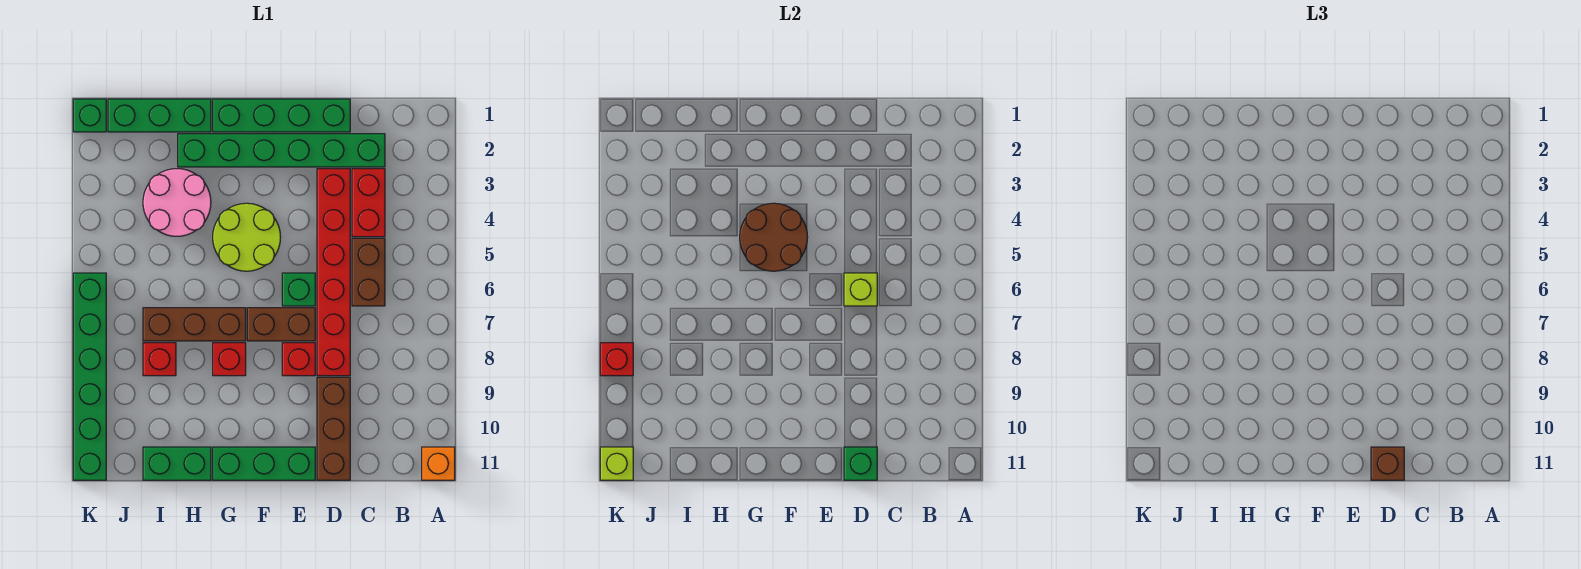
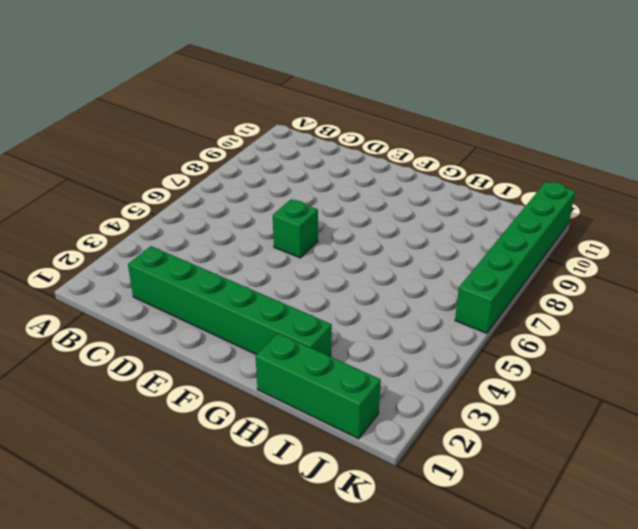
none -> orange 1x1 brick [422,447,455,480]
none -> red 1x2 brick [352,169,385,237]
none -> brown 1x2 brick [352,238,385,306]

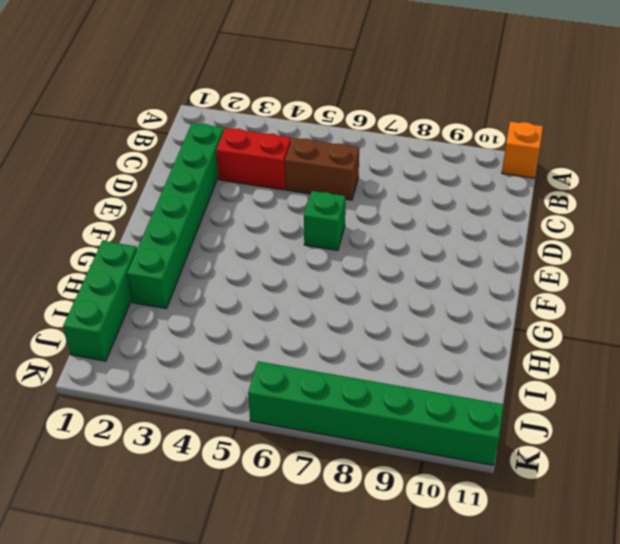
none -> green 1x4 brick [213,99,350,132]
none -> red 1x6 brick [317,169,350,376]
none -> brown 1x3 brick [317,377,350,480]

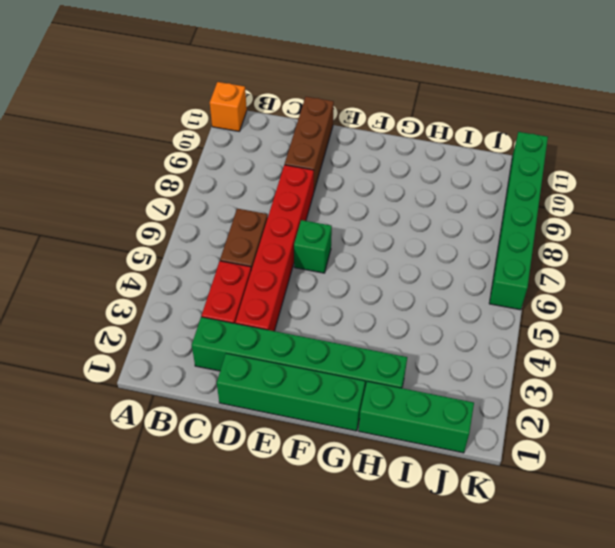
none -> brown 1x2 brick [247,308,315,341]
none -> red 1x1 brick [282,343,315,376]
none -> green 1x3 brick [213,447,315,480]

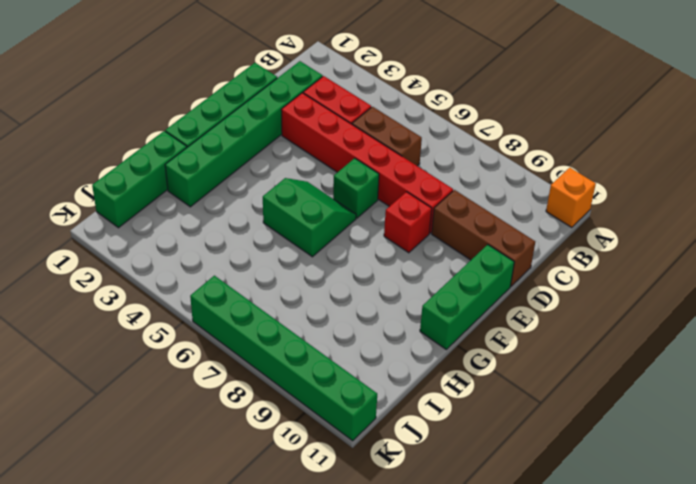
green 2x2 slope [263,178,356,257] -> lime 2x2 round brick [213,203,281,271]
none -> brown 1x2 brick [247,308,315,341]
none -> brown 1x3 brick [143,308,246,341]
none -> red 1x1 brick [213,343,246,376]

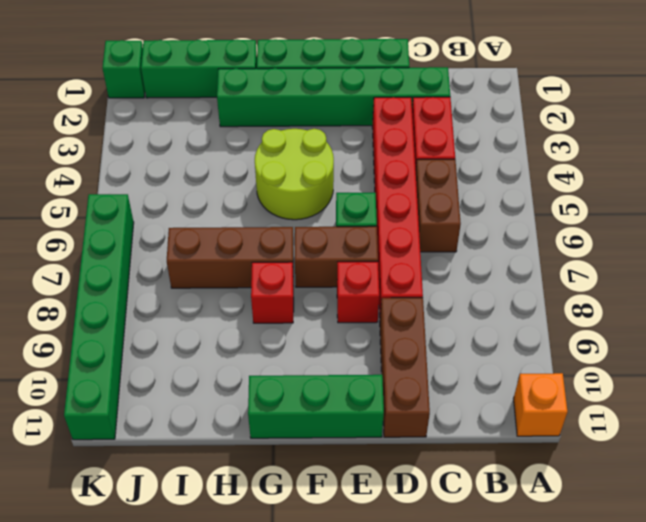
none -> pink 2x2 round brick [143,169,211,236]
none -> green 1x2 brick [143,447,211,480]
none -> red 1x1 brick [143,343,176,376]

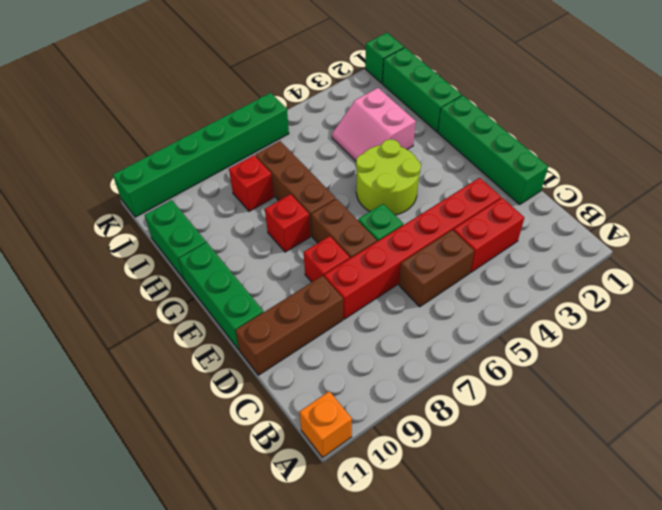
pink 2x2 slope [332,88,416,161] -> pink 2x2 round brick [143,169,211,236]
none -> green 1x6 brick [178,134,385,167]
none -> lime 1x1 brick [844,273,877,306]
none -> green 1x1 brick [844,447,877,480]

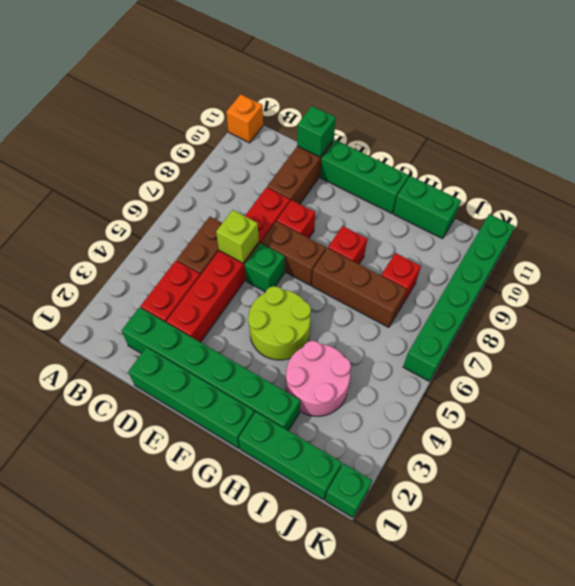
none -> brown 2x2 round brick [740,203,808,271]
none -> red 1x1 brick [600,343,633,376]
none -> lime 1x1 brick [600,447,633,480]

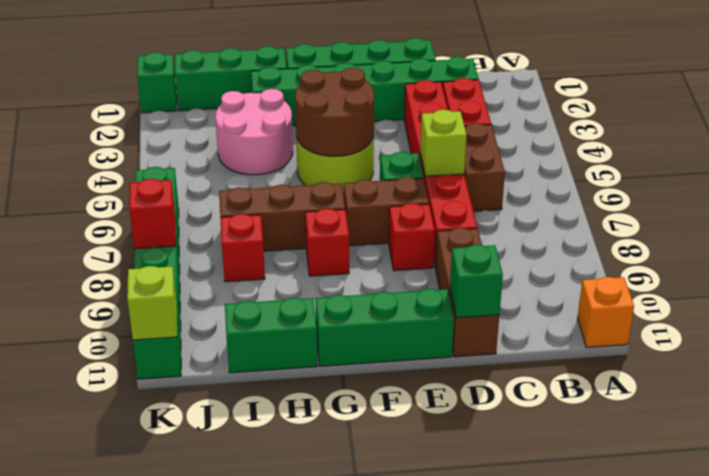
none -> brown 1x1 brick [1371,447,1404,480]

